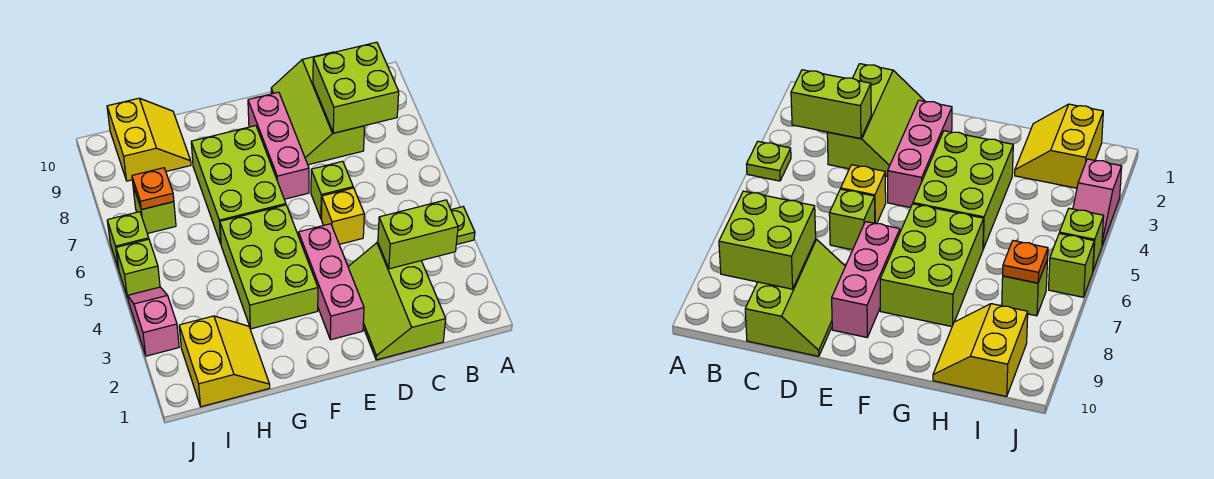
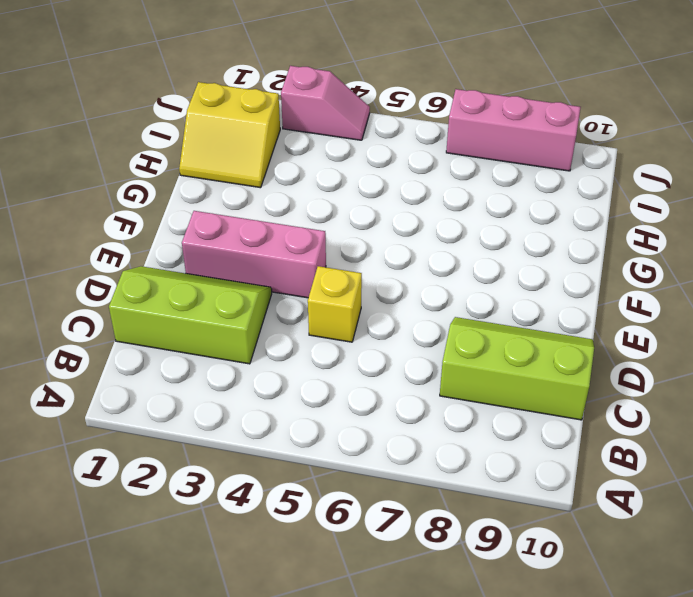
pink 1x3 brick [446,89,581,171] -> pink 1x3 brick moved to [248,92,309,199]
none -> lime 1x1 plate [451,207,475,245]
none -> lime 1x1 brick [311,161,353,219]
none -> lime 2x3 brick [220,205,318,329]

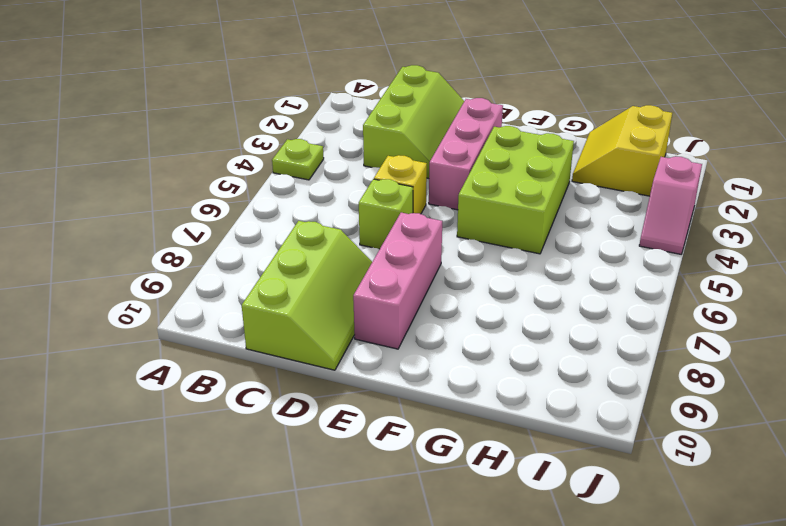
none -> lime 2x3 brick [191,126,286,244]
none -> yellow 2x2 slope [107,98,191,181]
none -> lime 1x1 brick [133,186,176,234]

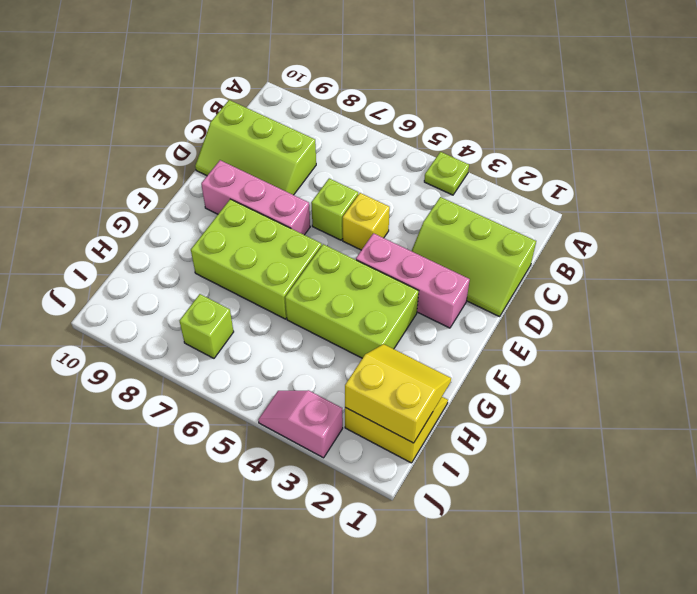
yellow 2x2 slope [345,344,451,443] -> yellow 2x2 slope moved to [107,98,191,181]
none -> lime 1x1 brick [116,239,160,298]
none -> lime 1x1 brick [107,212,149,268]
none -> lime 1x2 brick [378,200,458,269]

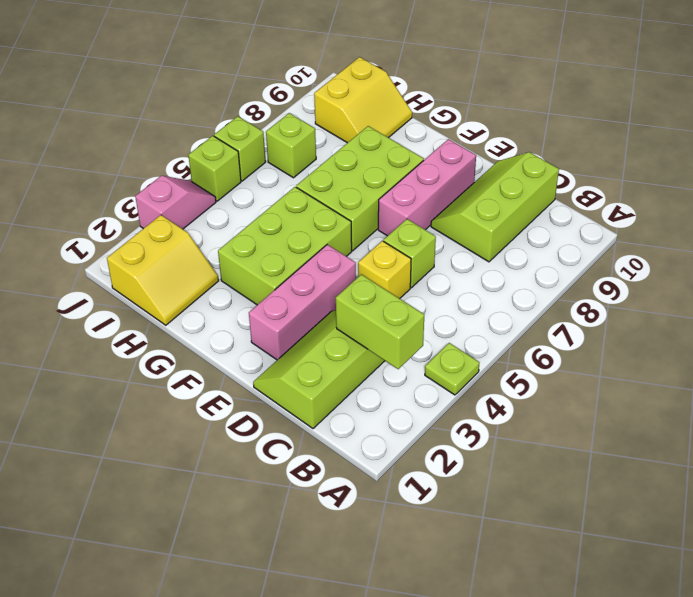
none -> lime 2x2 brick [313,42,399,133]
none -> orange 1x1 plate [132,168,174,210]

